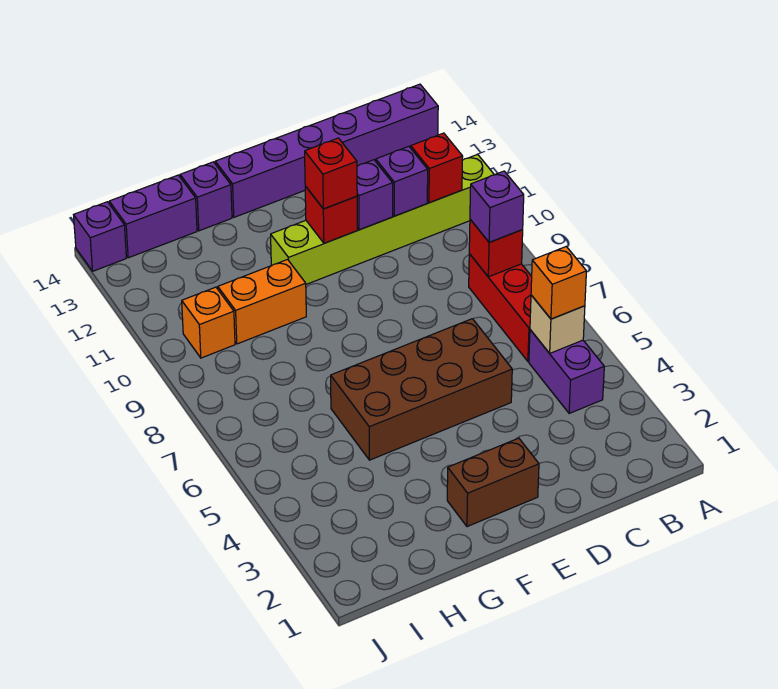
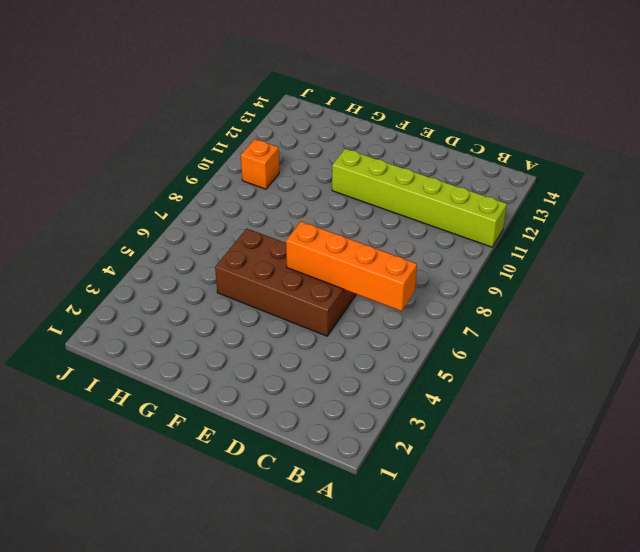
orange 1x4 brick [286,221,417,311] -> none
none -> purple 1x6 brick [215,84,438,217]
none -> purple 1x2 brick [529,330,604,413]
none -> red 1x3 brick [469,254,532,361]

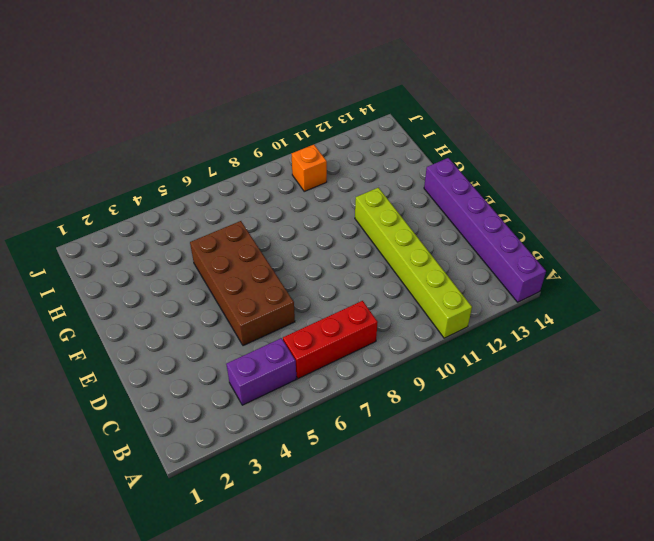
none -> brown 1x2 brick [447,438,539,527]
none -> orange 1x2 brick [218,260,306,344]
none -> purple 1x1 brick [180,162,232,231]

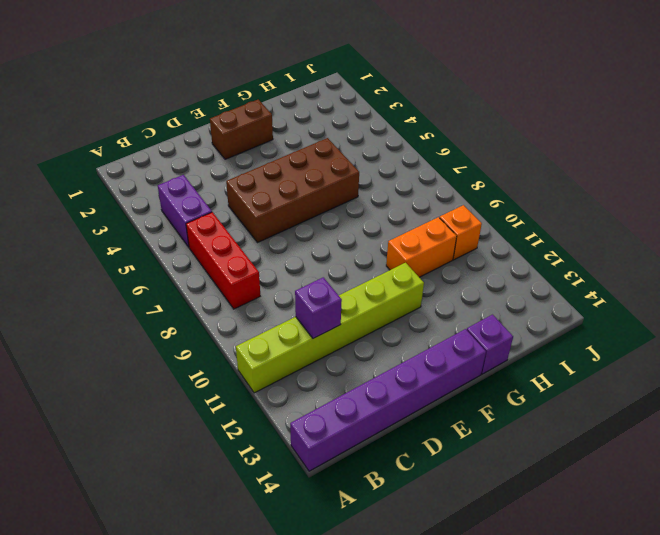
none -> purple 1x2 brick [109,175,197,258]
none -> purple 1x1 brick [74,202,126,271]
none -> tan 1x1 brick [530,295,585,353]

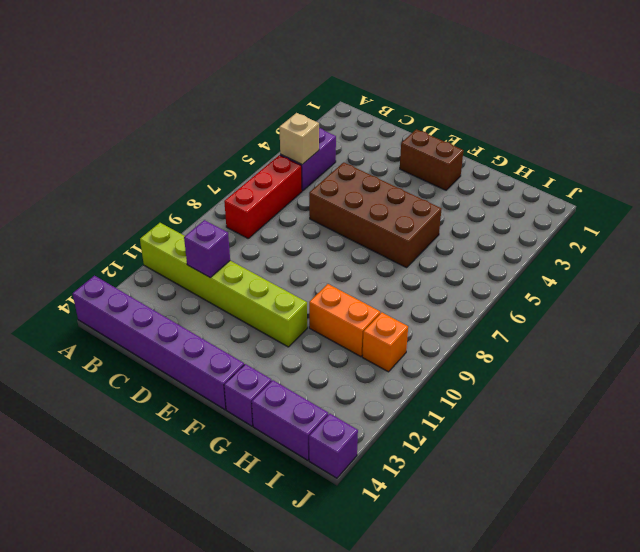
none -> red 1x1 brick [469,219,523,277]
none -> red 1x1 brick [411,133,463,203]
none -> purple 1x1 brick [357,160,393,230]

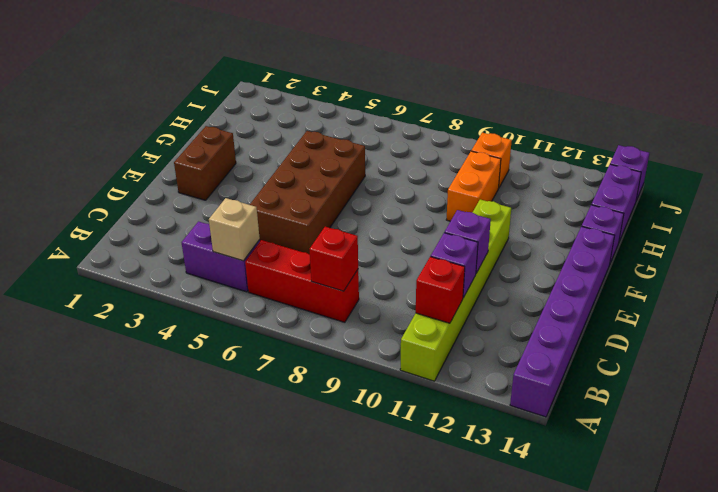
none -> red 1x1 brick [305,186,357,243]
none -> orange 1x1 brick [531,247,586,319]
none -> purple 1x1 brick [470,171,524,242]

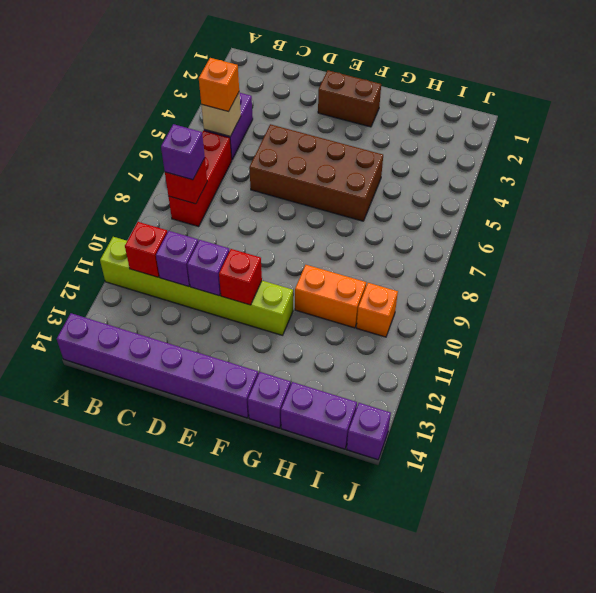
none -> red 1x1 brick [305,138,357,209]

